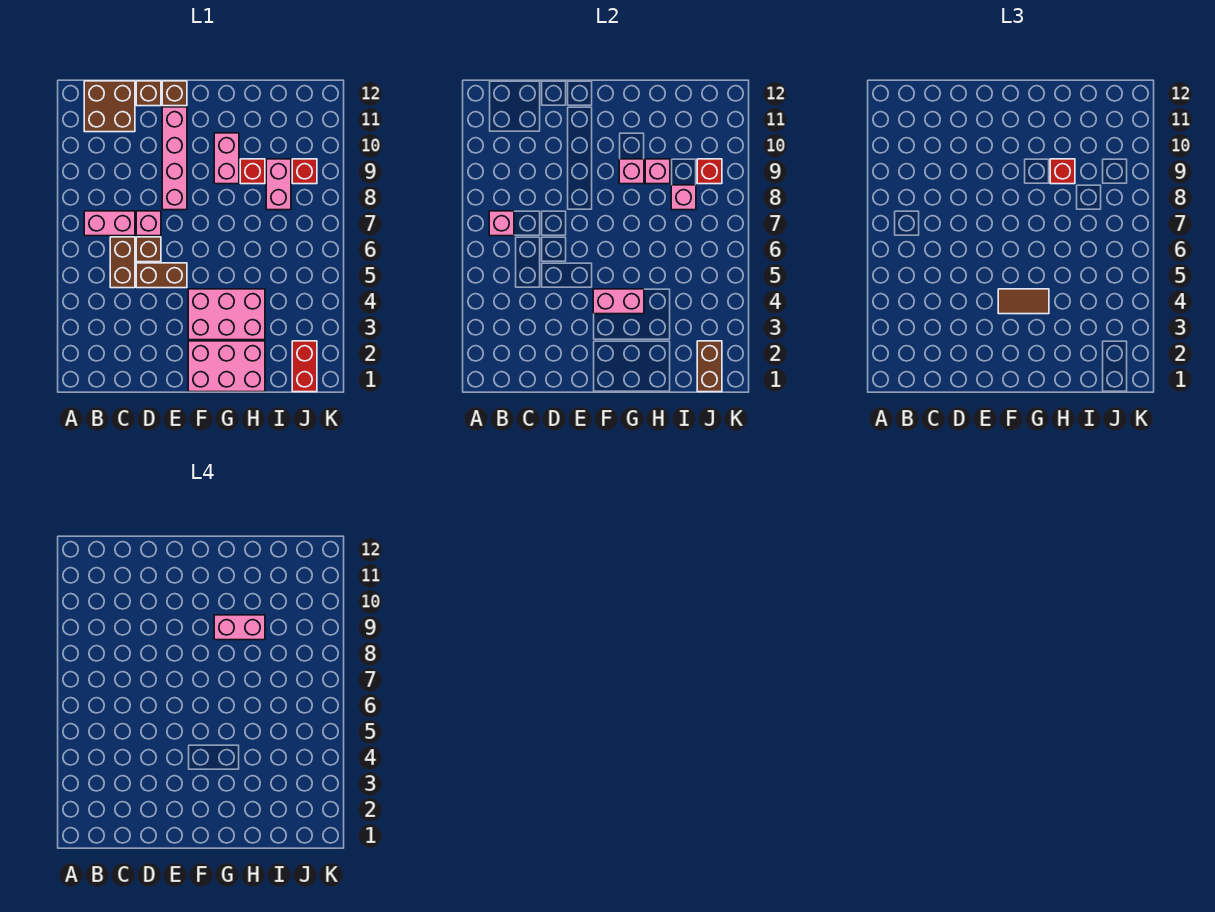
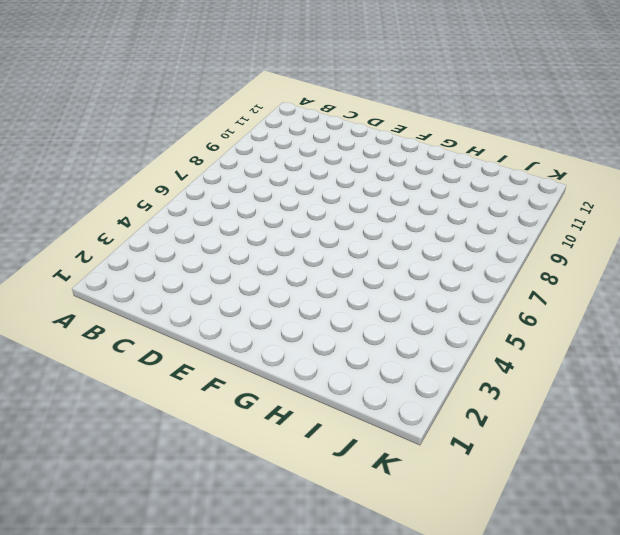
none -> pink 1x2 brick [84,211,135,236]
none -> brown 2x2 brick [84,81,135,132]
none -> brown 1x2 brick [110,237,135,288]

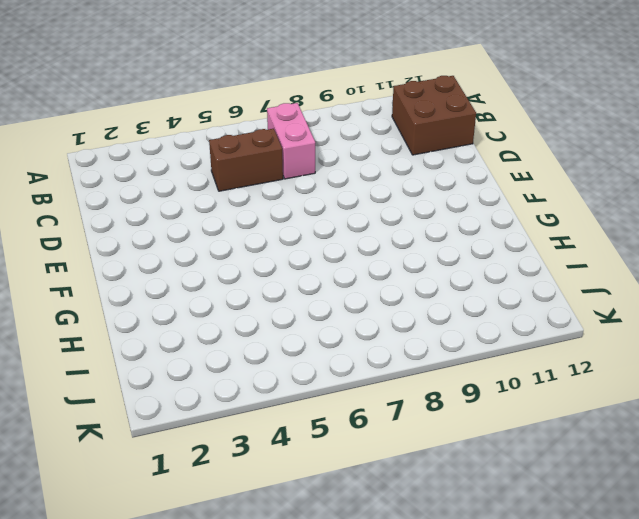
none -> brown 1x2 brick [136,263,187,288]
none -> brown 1x1 brick [136,237,161,262]
none -> pink 1x1 brick [136,211,161,236]

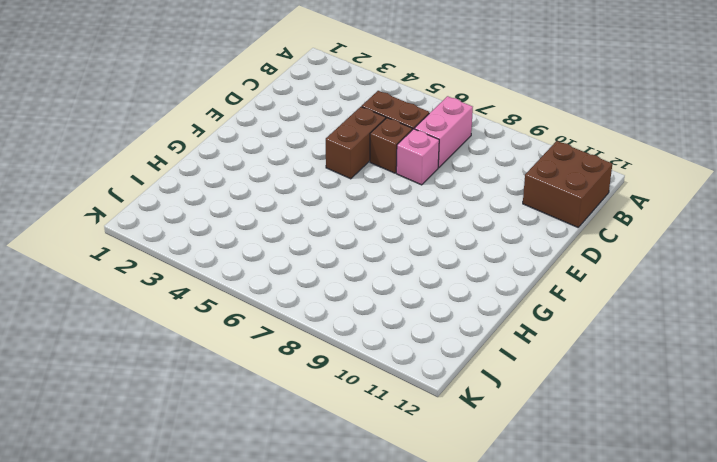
none -> brown 1x1 brick [136,81,161,106]
none -> pink 1x4 brick [162,107,187,210]
none -> brown 1x1 brick [162,81,187,106]

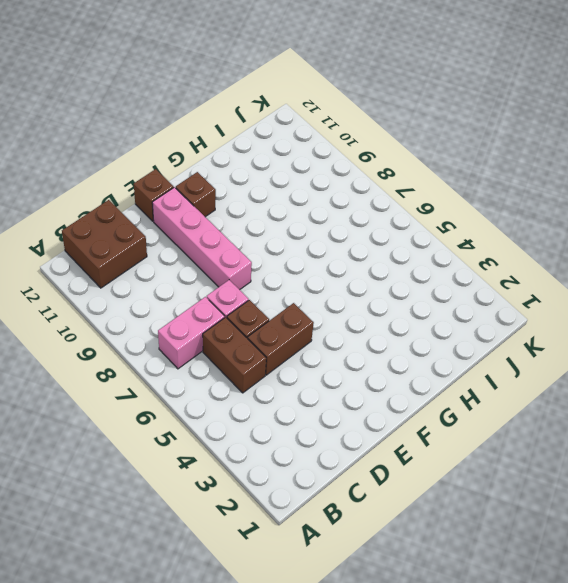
brown 1x1 brick [176,172,216,217] -> brown 1x1 brick moved to [136,81,161,106]
none -> pink 2x3 brick [188,341,265,392]
none -> pink 2x3 brick [188,289,265,340]
none -> pink 1x2 brick [214,133,239,184]

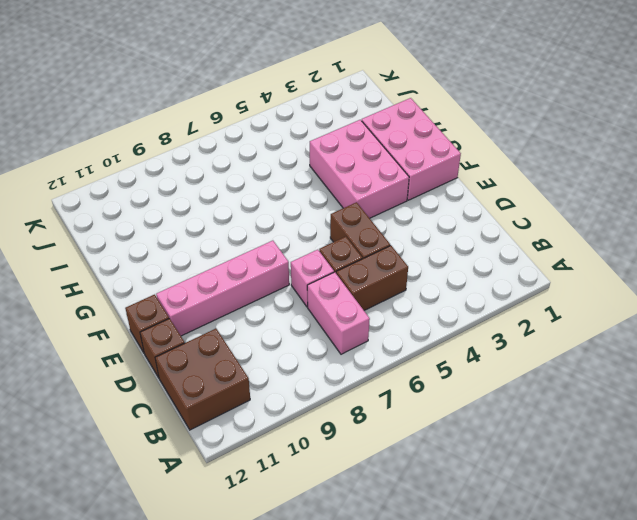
none -> pink 1x2 brick [214,133,239,184]
none -> red 1x1 brick [240,159,265,184]
none -> pink 1x2 brick [266,159,291,210]

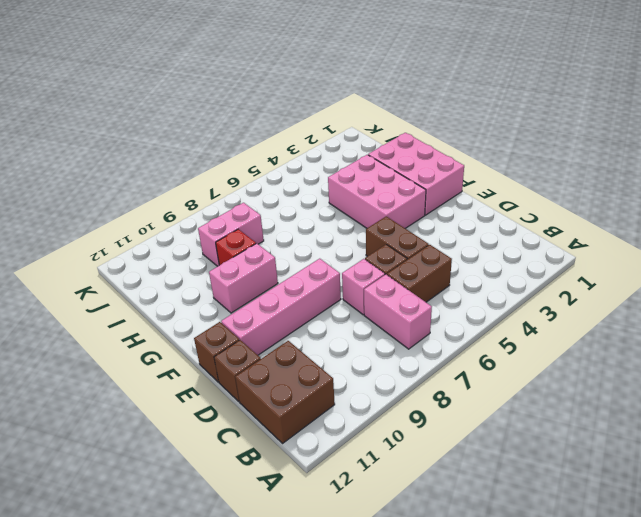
none -> red 1x2 brick [292,341,317,392]
none -> red 1x1 brick [292,159,317,184]
none -> pink 1x1 brick [489,211,514,236]

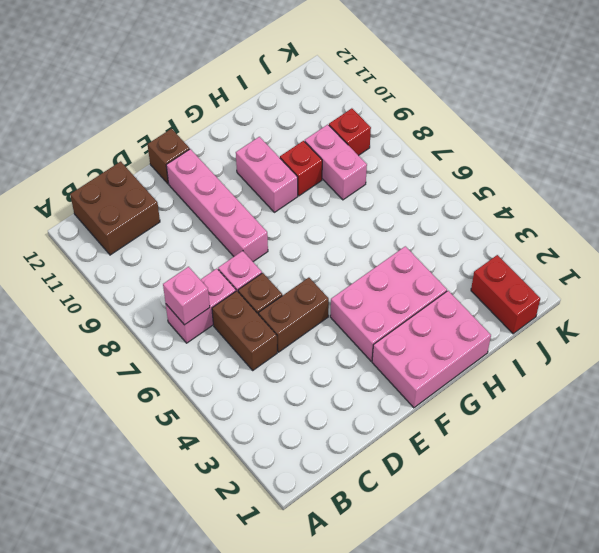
none -> brown 1x1 brick [136,81,161,106]
none -> pink 1x2 brick [593,289,644,314]
none -> pink 1x1 brick [619,159,644,184]

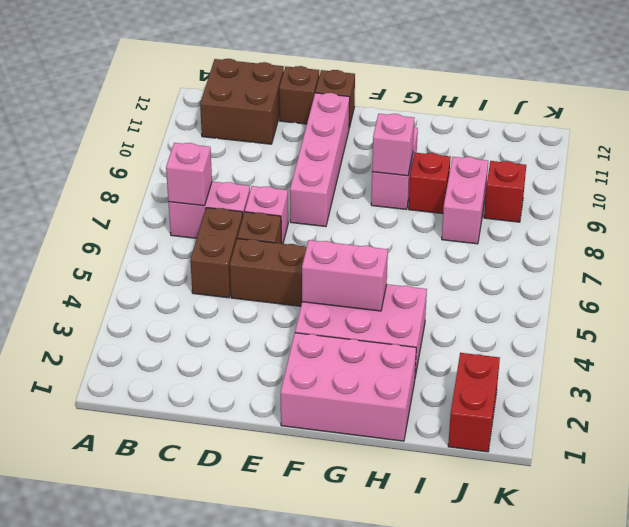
none -> pink 1x1 brick [645,159,670,184]
none -> pink 1x1 brick [671,185,696,210]
none -> brown 1x2 brick [697,341,722,392]

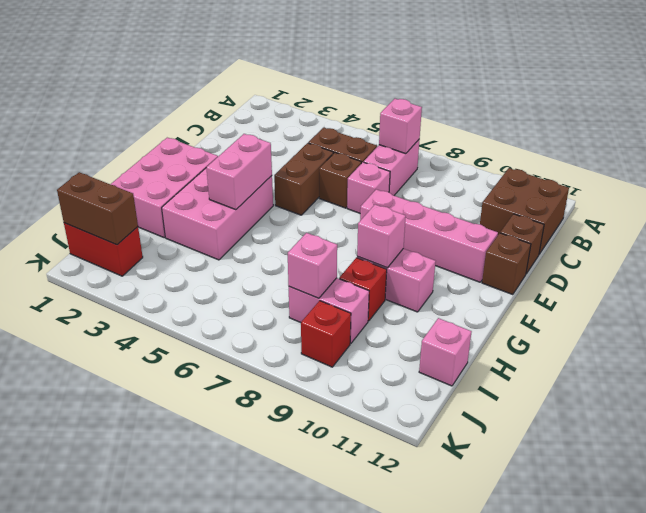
pink 1x1 brick [419,318,471,386] -> pink 1x1 brick moved to [645,159,670,184]
none -> red 1x1 brick [697,159,722,184]
none -> brown 1x2 tile [998,289,1049,314]
none -> red 1x1 brick [1050,159,1075,184]

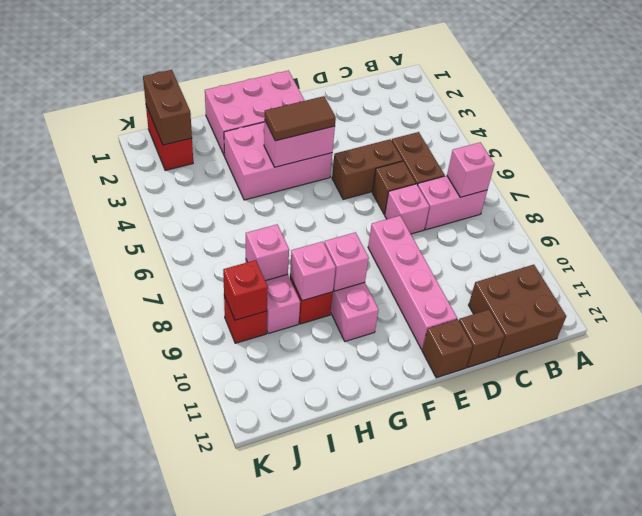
none -> red 1x1 brick [1050,159,1075,184]
none -> pink 1x2 brick [214,615,265,640]

